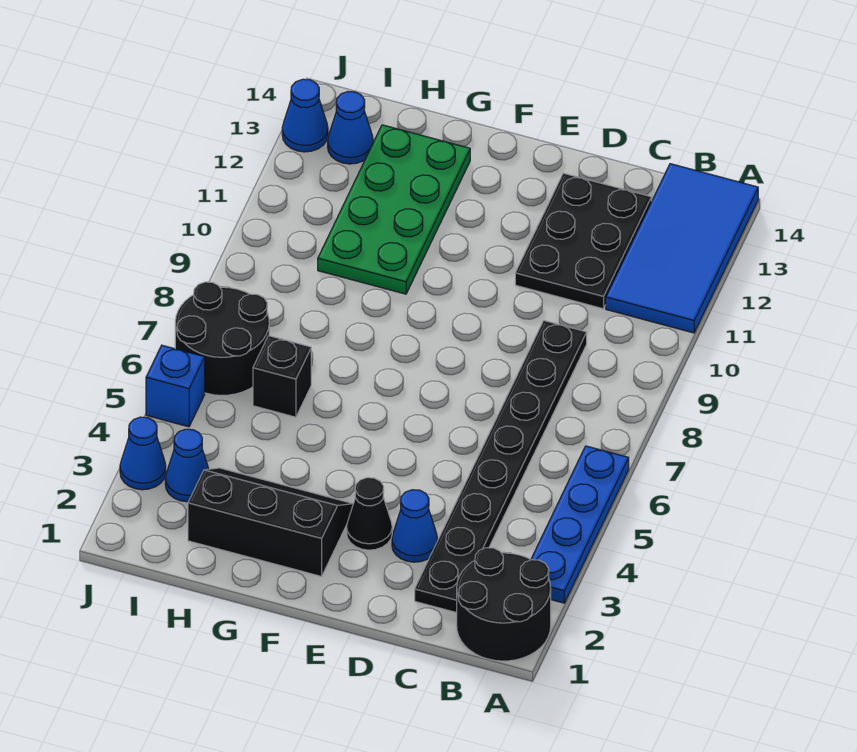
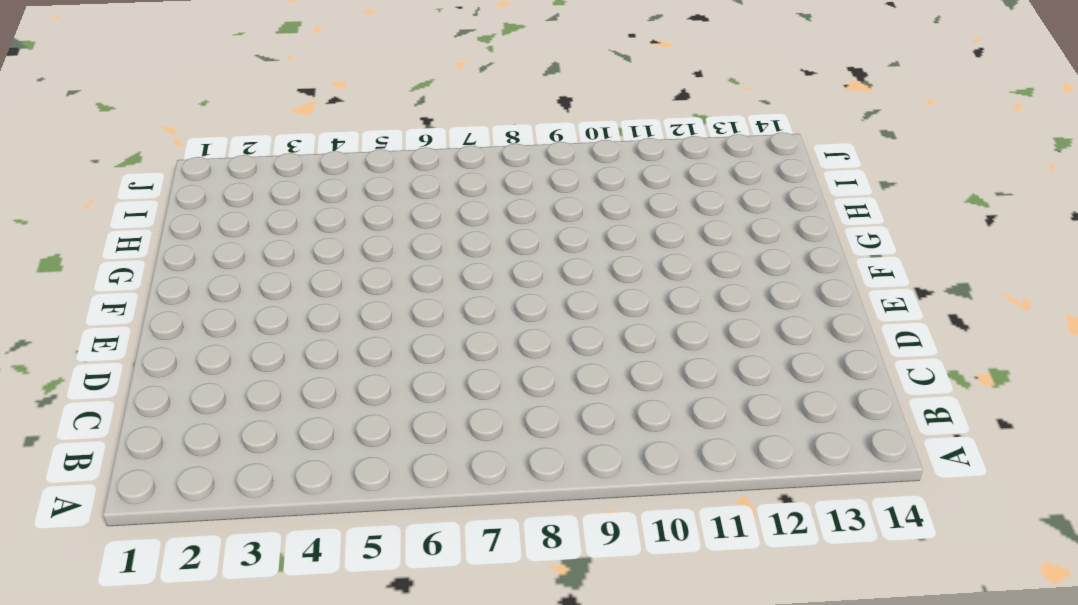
none -> black 2x2 round brick [457,548,551,661]
none -> blue 1x4 plate [531,446,629,603]
none -> blue 2x4 tile [606,164,758,333]

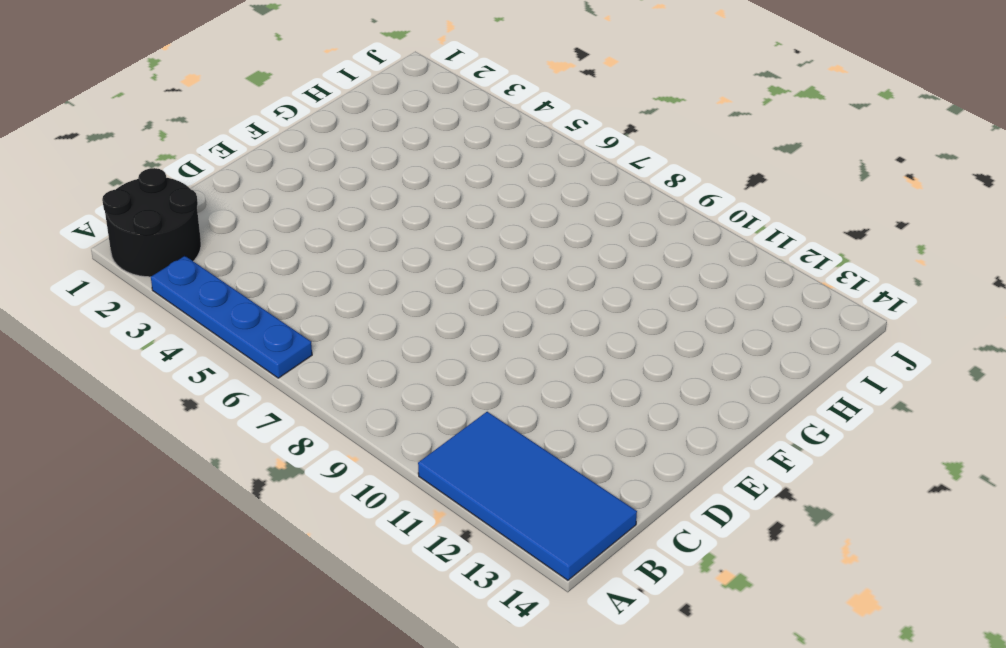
none -> black 1x8 plate [415,321,587,613]
none -> black 2x3 plate [515,173,652,309]
none -> blue 1x1 cone [392,490,438,562]

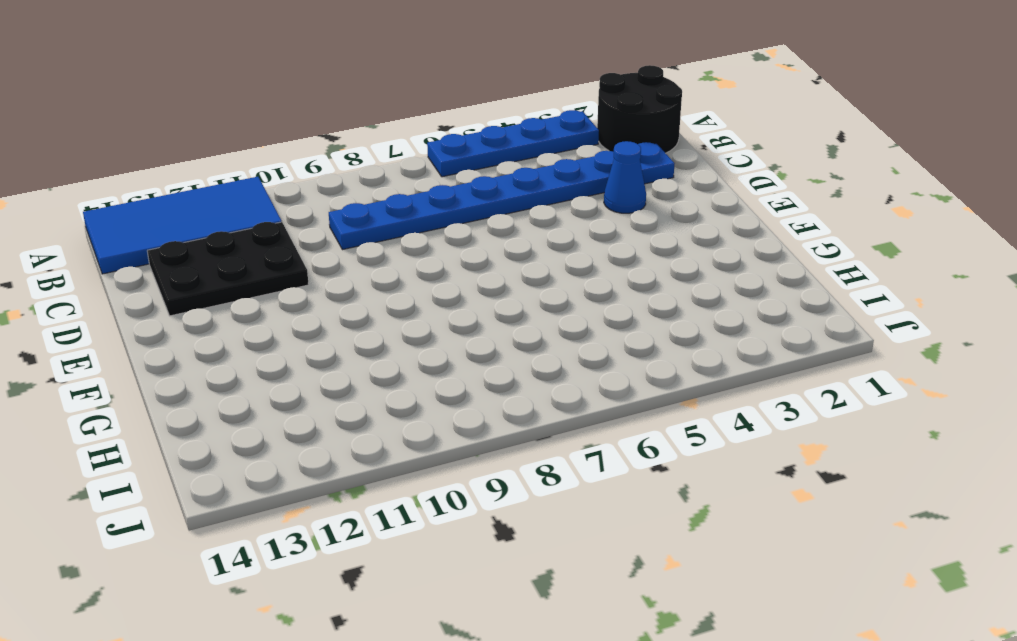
blue 1x8 plate [329,142,674,250] -> black 1x8 plate [415,321,587,613]
none -> black 1x1 cone [347,478,392,550]
none -> black 2x3 slope [188,468,353,576]
none -> green 2x4 plate [318,125,470,294]

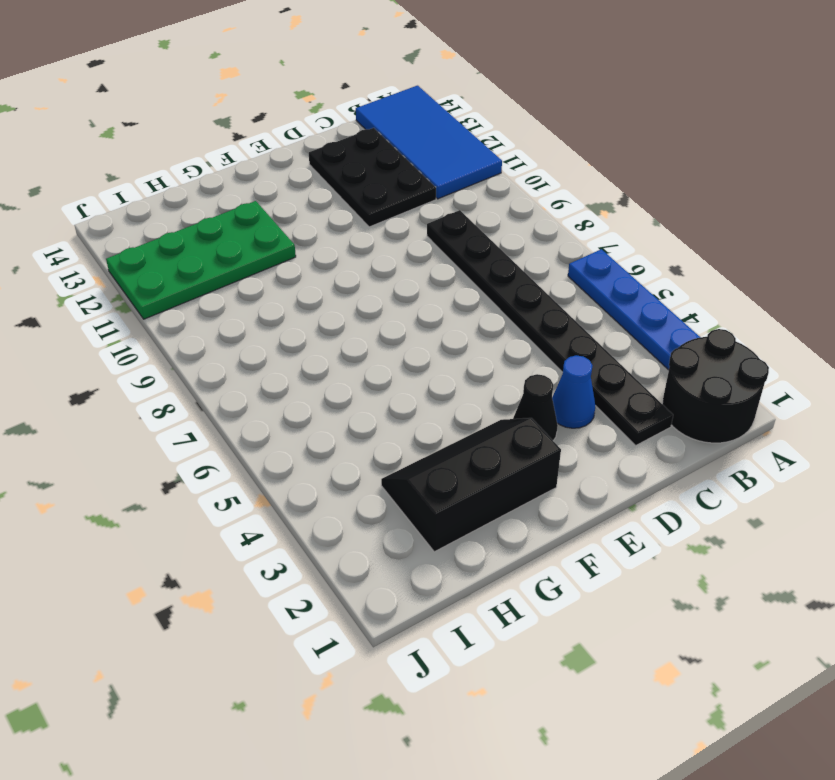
green 2x4 plate [106,201,296,319] -> green 2x4 plate turned to [318,125,470,294]
none -> black 1x1 brick [253,336,311,417]
none -> blue 1x1 cone [165,429,209,502]
none -> black 2x2 round brick [175,282,269,395]

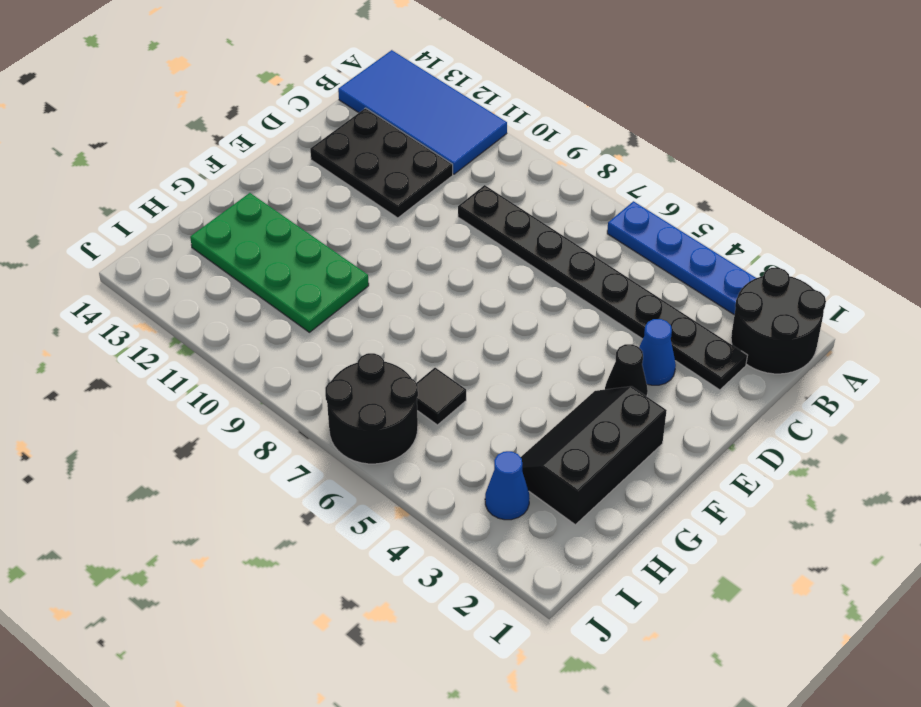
black 1x1 tile [417,368,466,425] -> black 1x1 brick [253,336,311,417]
none -> blue 1x1 cone [328,92,373,164]
none -> blue 1x1 cone [120,417,166,490]
none -> blue 1x1 brick [146,345,205,427]

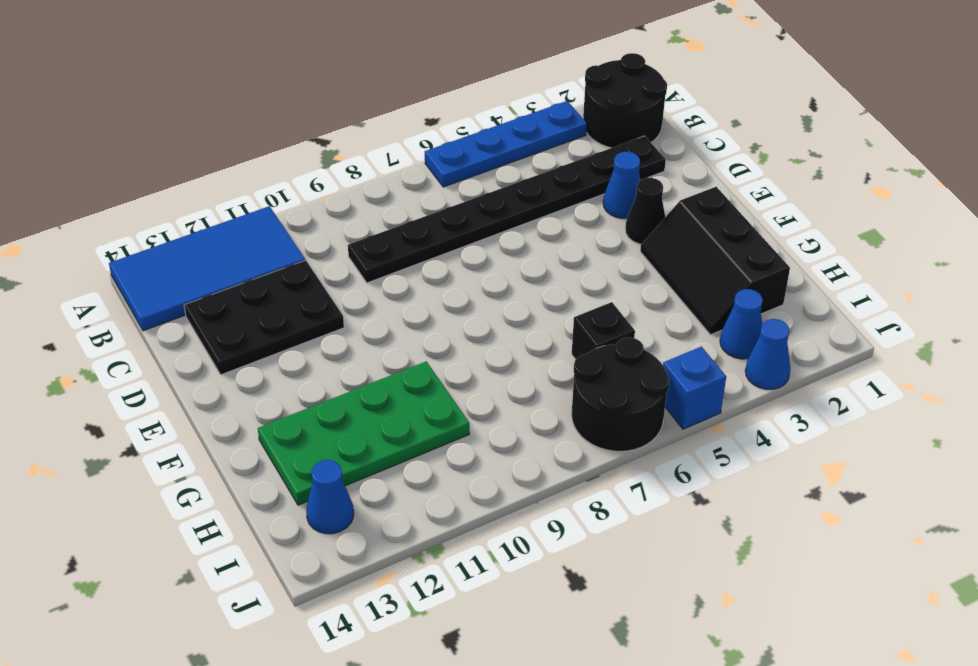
none -> blue 1x1 cone [282,79,328,152]

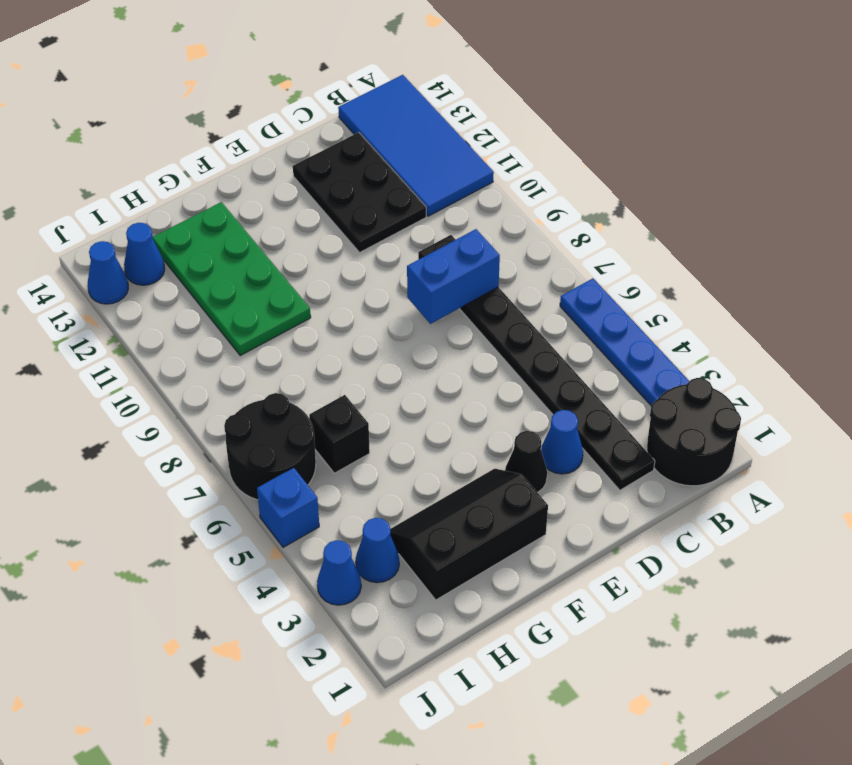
blue 1x2 brick [407,229,500,324] -> none

